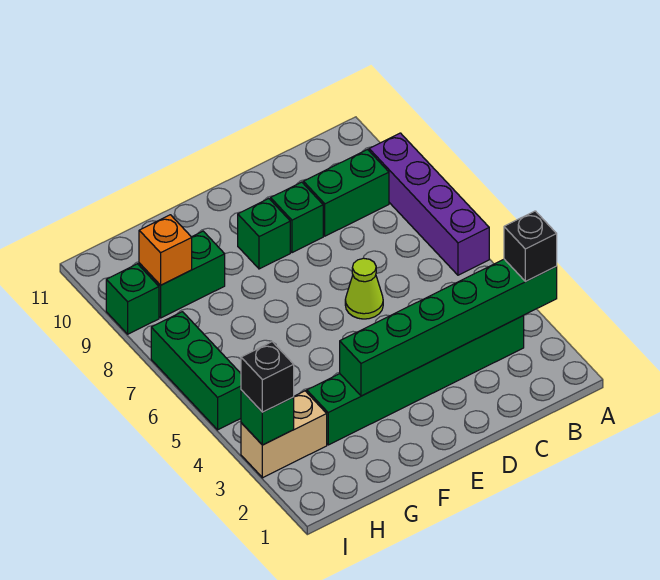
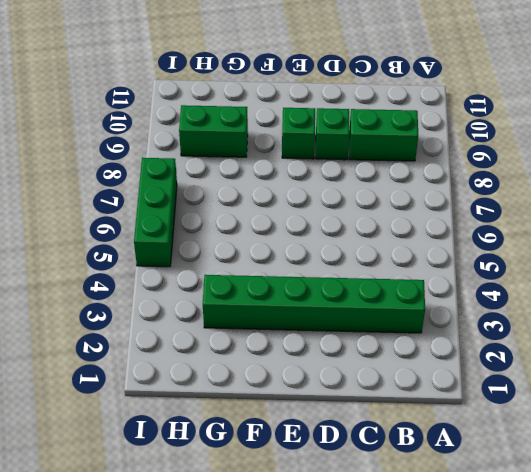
none -> purple 1x4 brick [369,133,489,275]
none -> lime 1x1 cone [345,258,383,319]
none -> tan 1x2 brick [241,391,327,478]

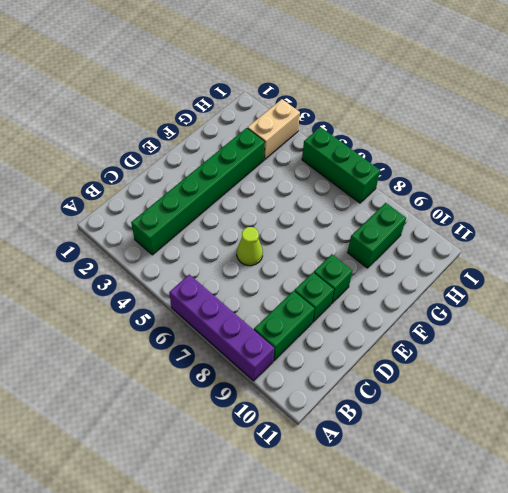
none -> green 1x1 brick [106,264,159,334]
none -> green 1x6 brick [340,259,557,396]
none -> orange 1x1 brick [139,215,192,285]

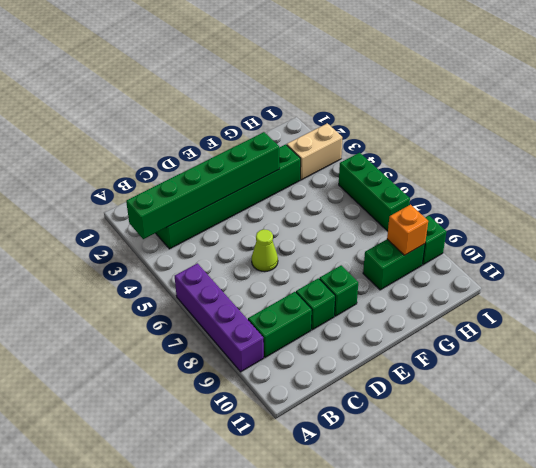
none -> green 1x1 brick [241,390,294,445]
none -> black 1x1 brick [504,211,557,281]
none -> black 1x1 brick [241,342,294,412]

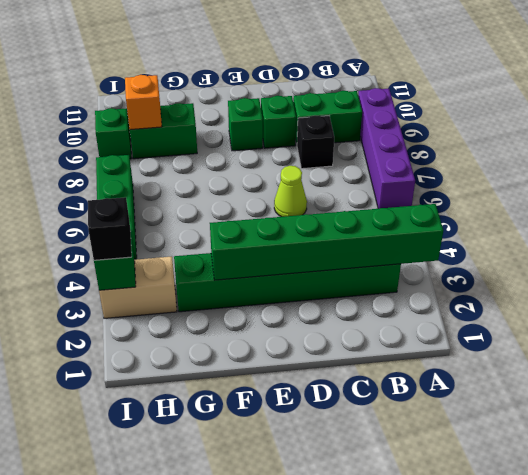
black 1x1 brick [297,115,334,169] -> black 1x1 brick moved to [504,211,557,281]

